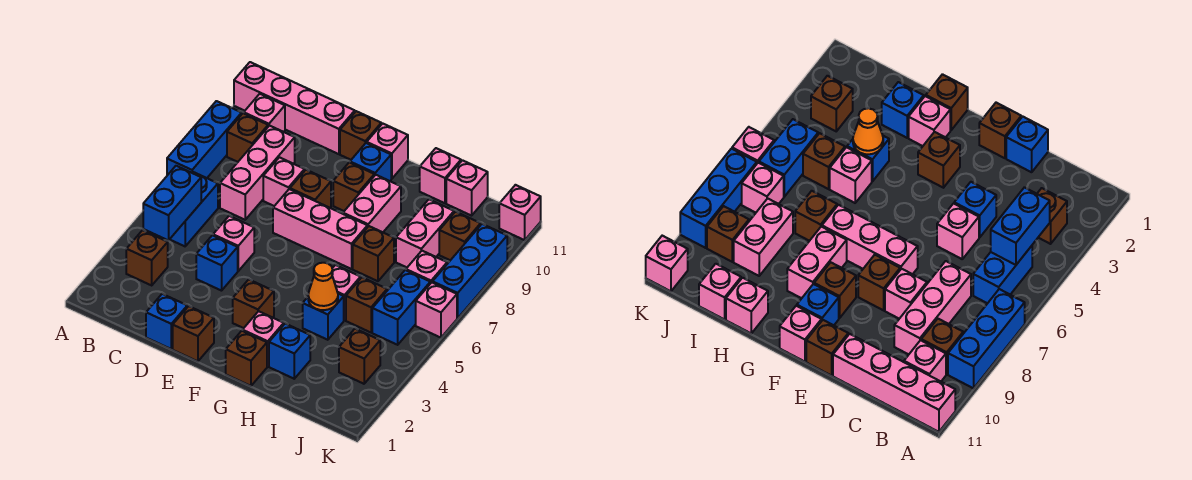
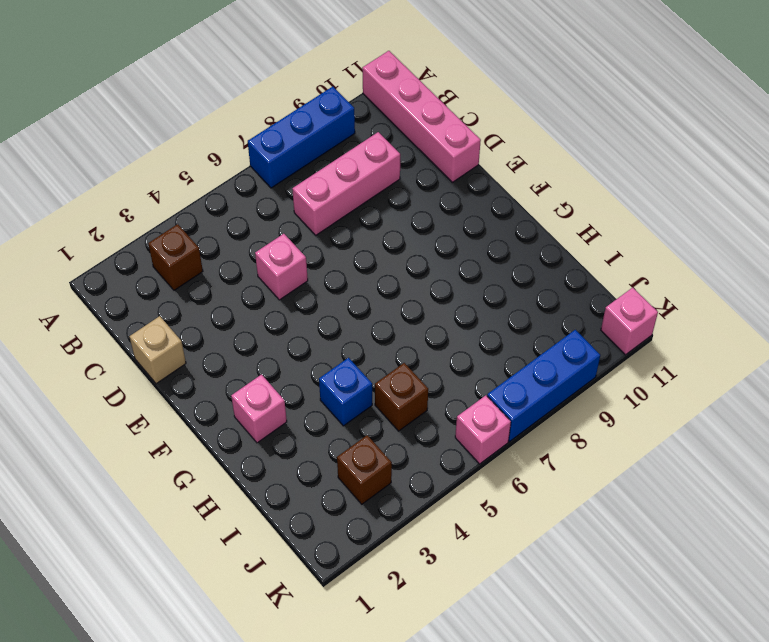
tan 1x1 brick [129,316,186,384] -> blue 1x1 brick [146,294,187,349]
none -> blue 1x2 brick [170,172,218,246]
none -> brown 1x1 brick [227,113,268,162]
none -> pink 1x1 brick [244,94,285,132]
none -> blue 1x1 brick [196,235,238,291]

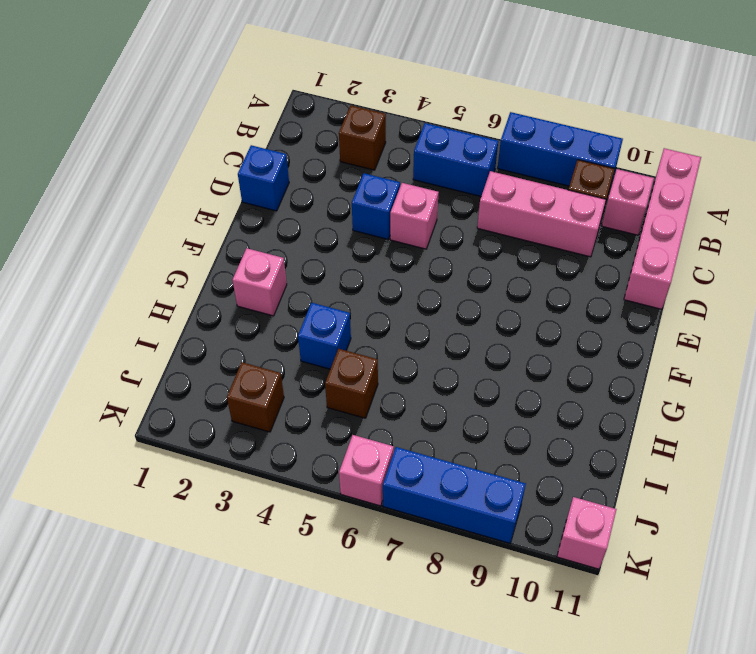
none -> pink 1x1 brick [263,157,305,206]
none -> brown 1x1 brick [173,306,214,361]
none -> pink 1x3 brick [273,189,367,269]
none -> brown 1x1 brick [290,170,331,208]

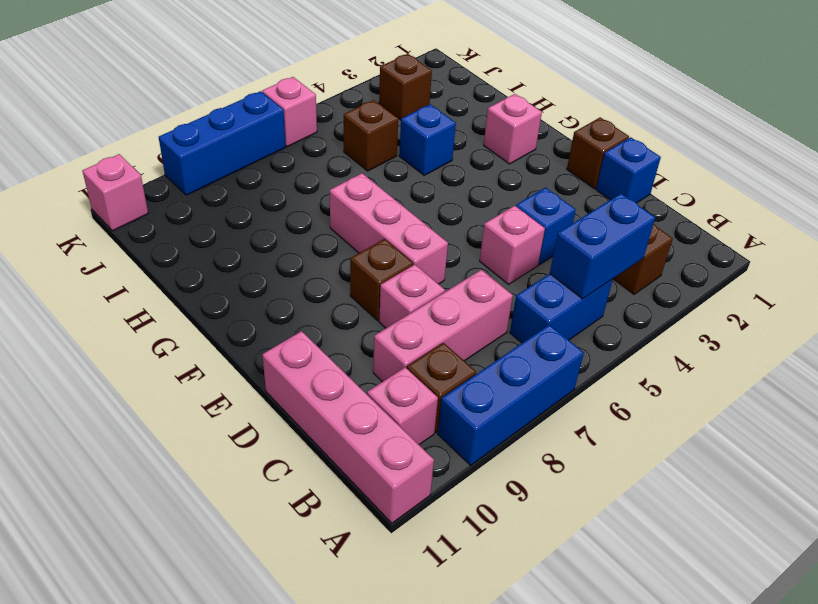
none -> brown 1x1 brick [340,111,381,160]
none -> brown 1x1 brick [233,280,274,328]
none -> brown 1x1 brick [333,162,374,211]
none -> blue 1x1 brick [350,143,391,181]

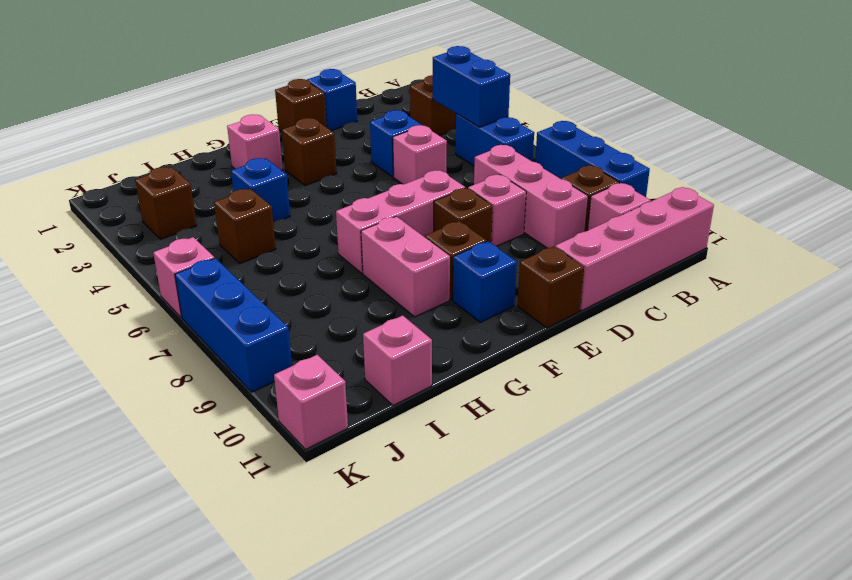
none -> pink 1x1 brick [367,124,408,179]
none -> brown 1x1 brick [226,331,267,386]
none -> blue 1x1 brick [269,324,310,379]
none -> pink 1x1 brick [332,265,361,320]

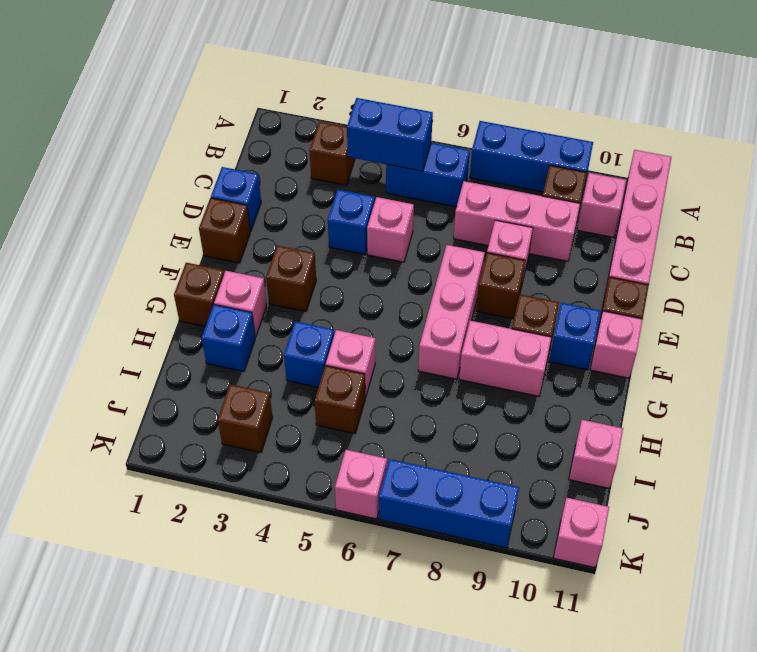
none -> brown 1x1 brick [353,226,394,281]
none -> pink 1x1 brick [420,148,461,203]
none -> pink 1x2 brick [396,200,454,267]
none -> blue 1x2 brick [372,270,430,345]

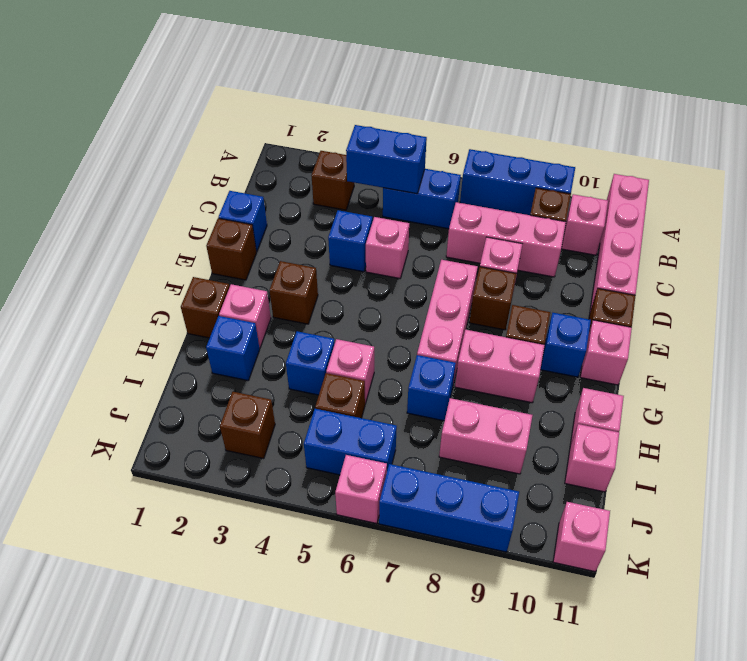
blue 1x1 brick [407,355,456,421] -> brown 1x1 brick [353,226,394,281]
none -> pink 1x1 brick [406,251,447,284]
none -> brown 1x1 brick [439,212,481,260]
none -> orange 1x1 cone [308,263,338,310]

